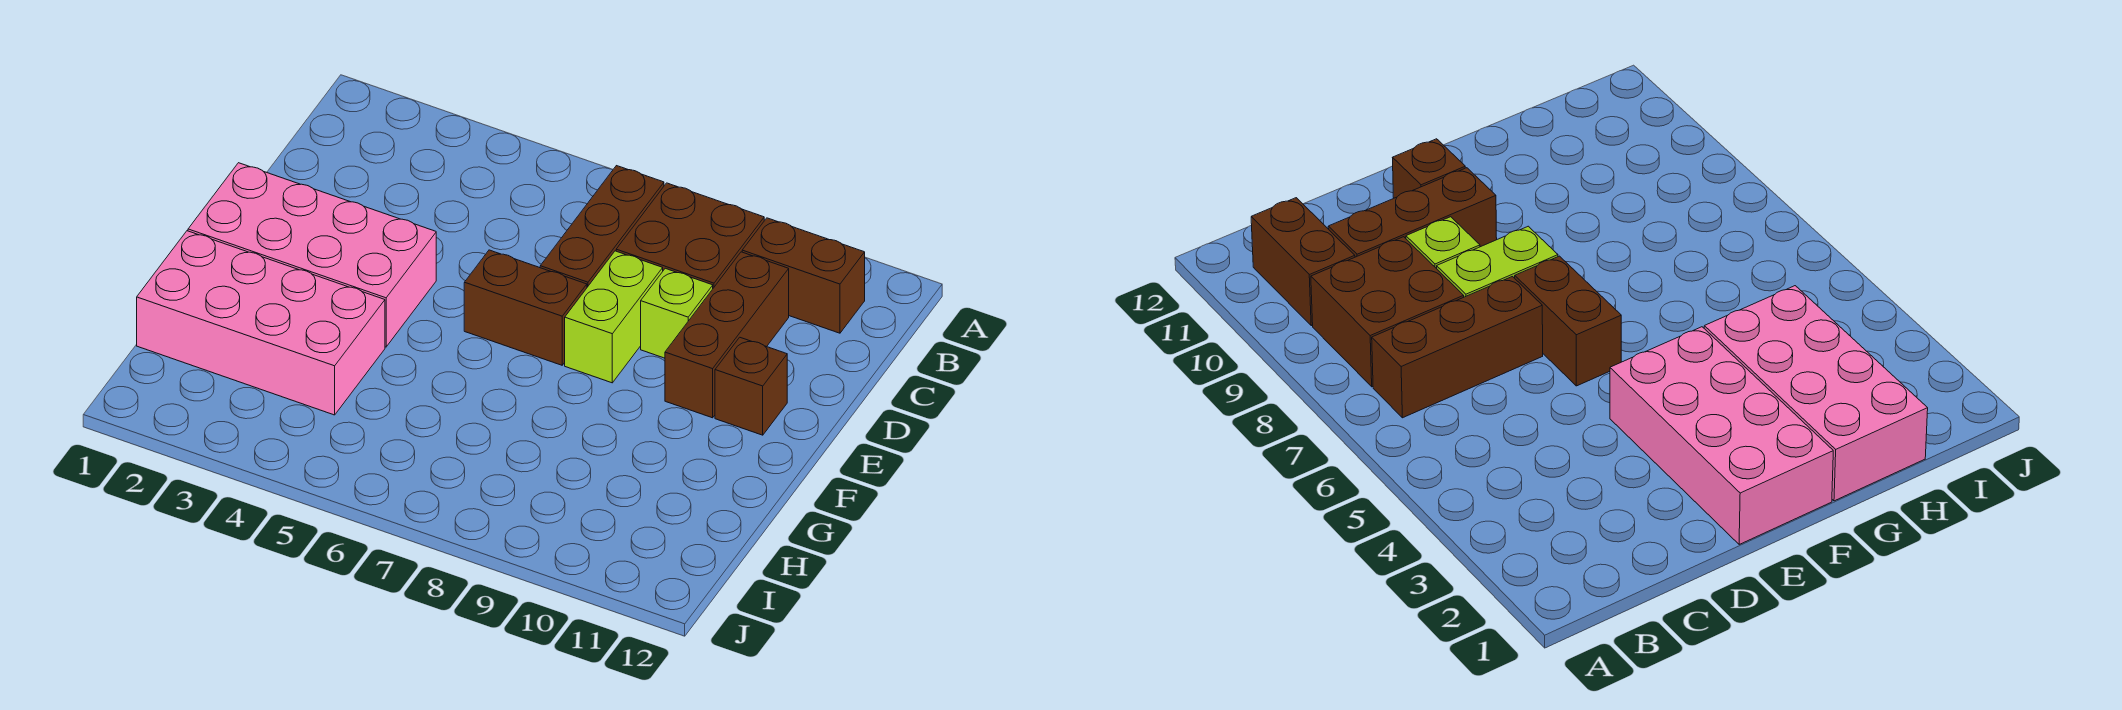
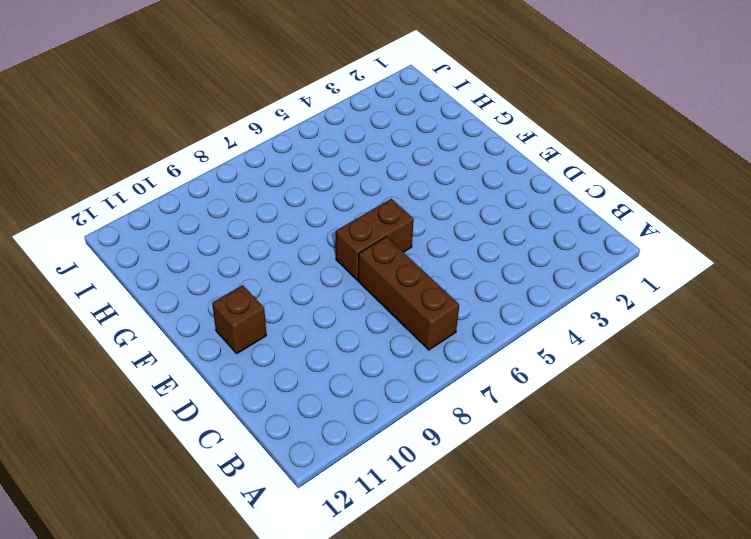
none -> brown 2x2 brick [616,183,764,288]
none -> brown 1x2 brick [742,218,865,333]

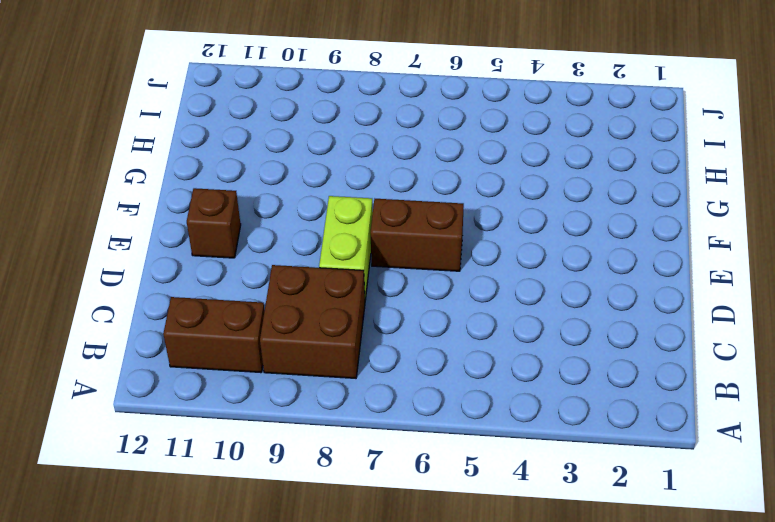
none -> brown 1x3 brick [540,166,664,287]
none -> brown 1x3 brick [665,252,789,418]

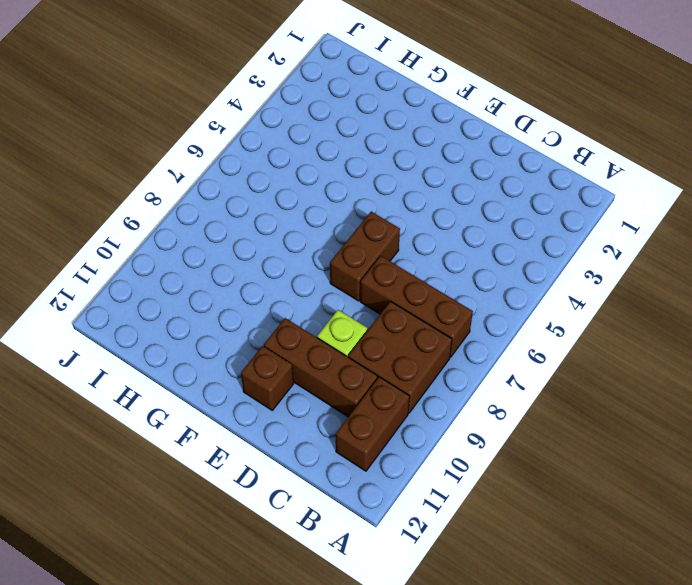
none -> lime 1x2 brick [565,251,663,383]
none -> pink 2x4 brick [188,163,436,347]

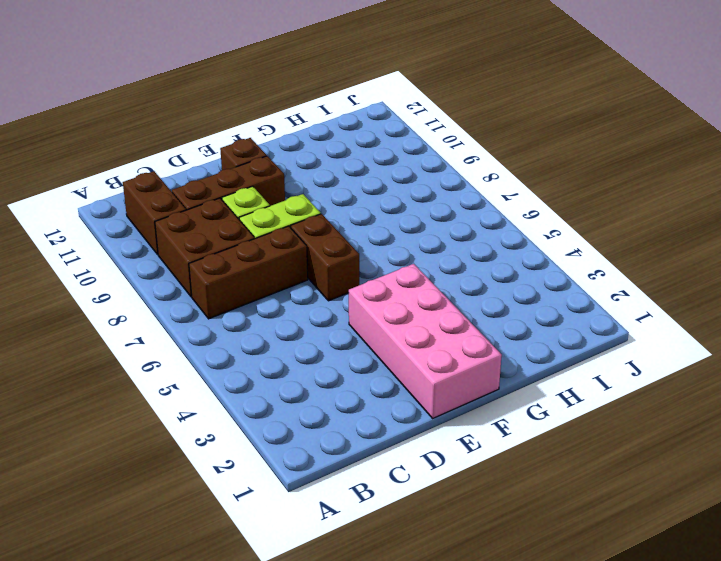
none -> pink 2x4 brick [137,231,385,415]

